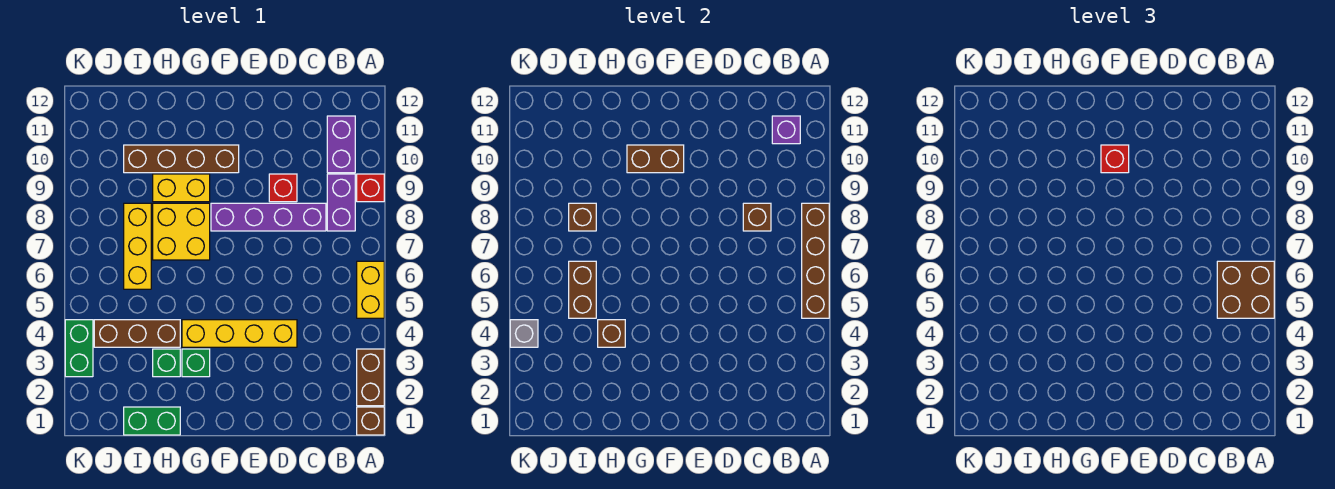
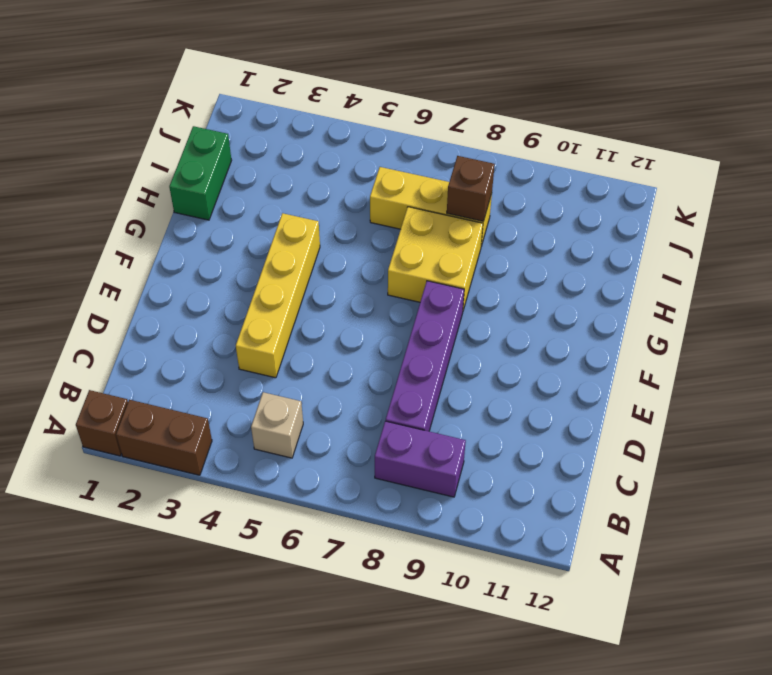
tan 1x1 brick [251,392,303,458] -> none
none -> yellow 1x2 brick [357,261,384,318]
none -> red 1x1 brick [357,174,384,202]
none -> purple 1x2 brick [327,116,355,173]

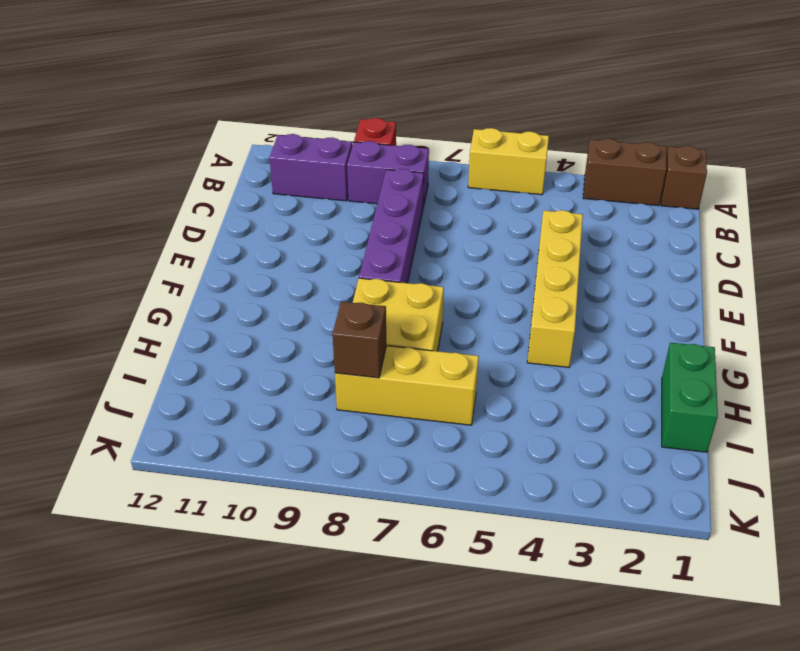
none -> red 1x1 brick [269,174,297,202]
none -> brown 1x4 brick [124,145,239,173]
none -> green 1x1 brick [182,349,210,377]

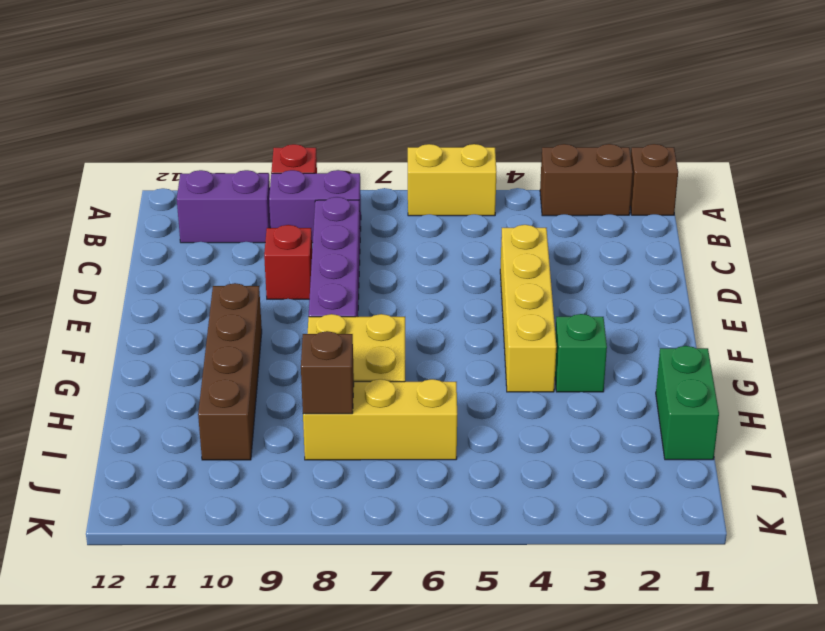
none -> yellow 1x2 brick [153,174,210,202]
none -> green 1x1 brick [153,349,180,377]
none -> brown 1x3 brick [94,320,180,347]

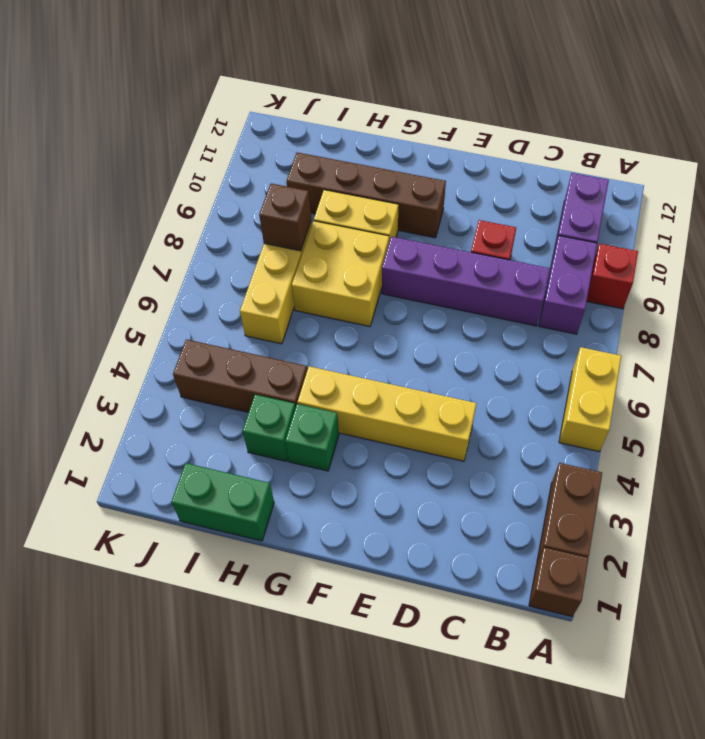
none -> green 1x2 brick [65,320,93,377]
none -> brown 1x4 brick [802,203,829,318]
none -> purple 1x1 brick [772,116,800,144]

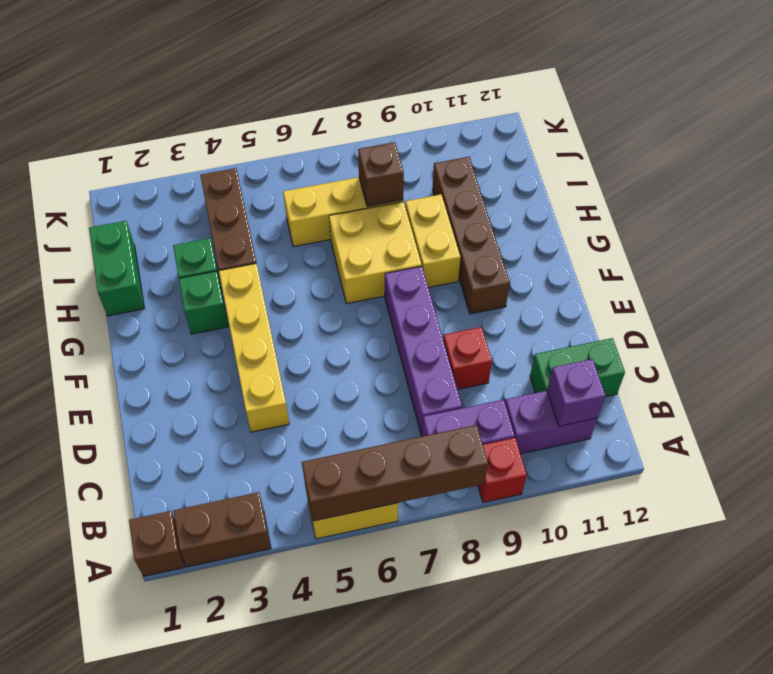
green 1x2 brick [530,338,625,397] -> green 1x2 brick moved to [65,320,93,377]
none -> brown 1x1 brick [743,203,771,231]
none -> brown 1x2 brick [627,145,684,173]
none -> brown 1x1 brick [598,320,625,347]

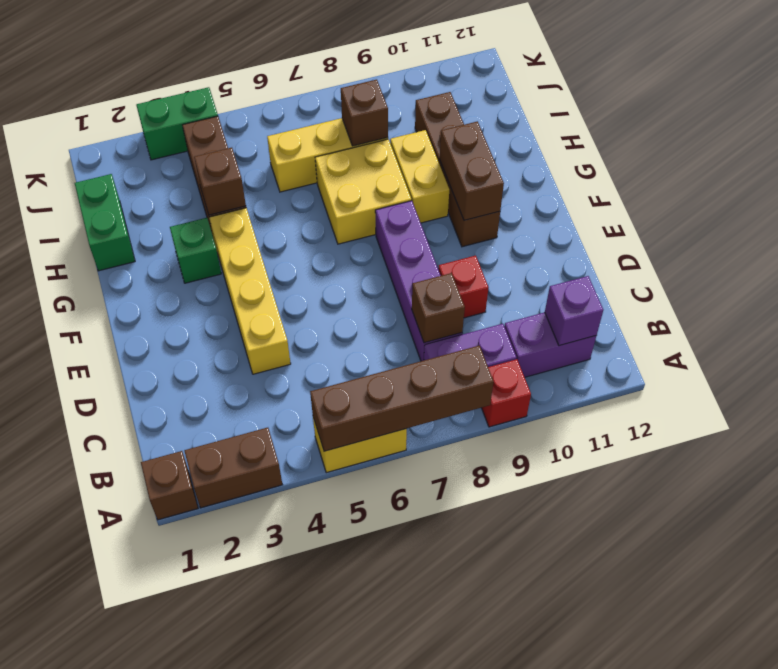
none -> green 1x1 brick [153,349,180,377]
none -> brown 1x2 brick [569,261,596,318]
none -> grey 1x1 brick [510,320,538,347]

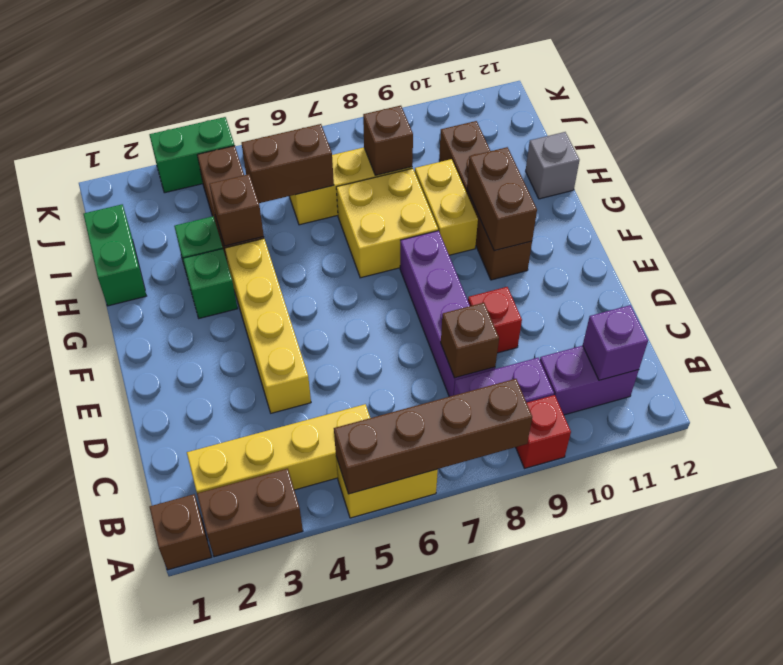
yellow 1x4 brick [187,404,370,493] -> none
grey 1x1 brick [526,132,579,199] -> grey 1x1 brick moved to [510,320,538,347]
none -> brown 2x2 brick [1217,261,1274,318]
none -> red 1x1 brick [1101,145,1129,173]

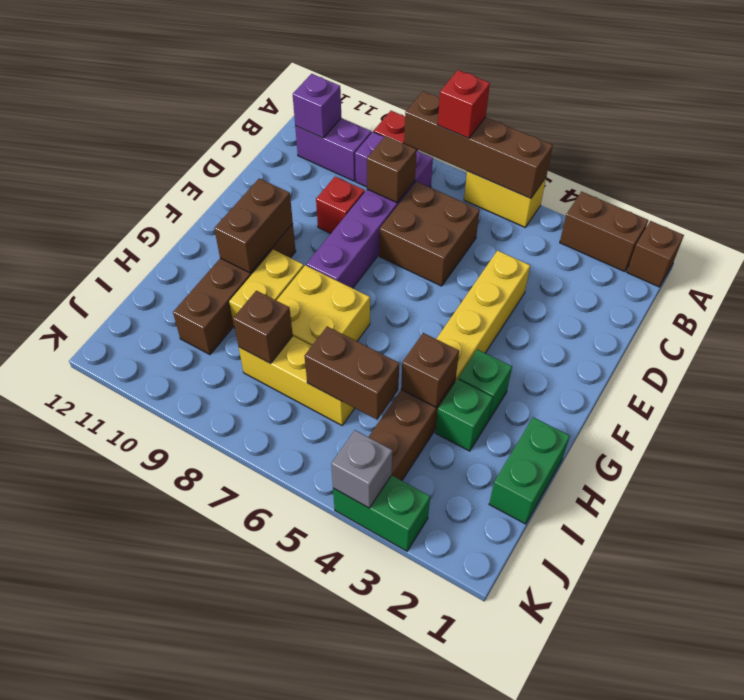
red 1x1 brick [438,70,490,138] -> red 1x1 brick moved to [1101,145,1129,173]
brown 2x2 brick [379,182,480,286] -> brown 2x2 brick moved to [1217,261,1274,318]

